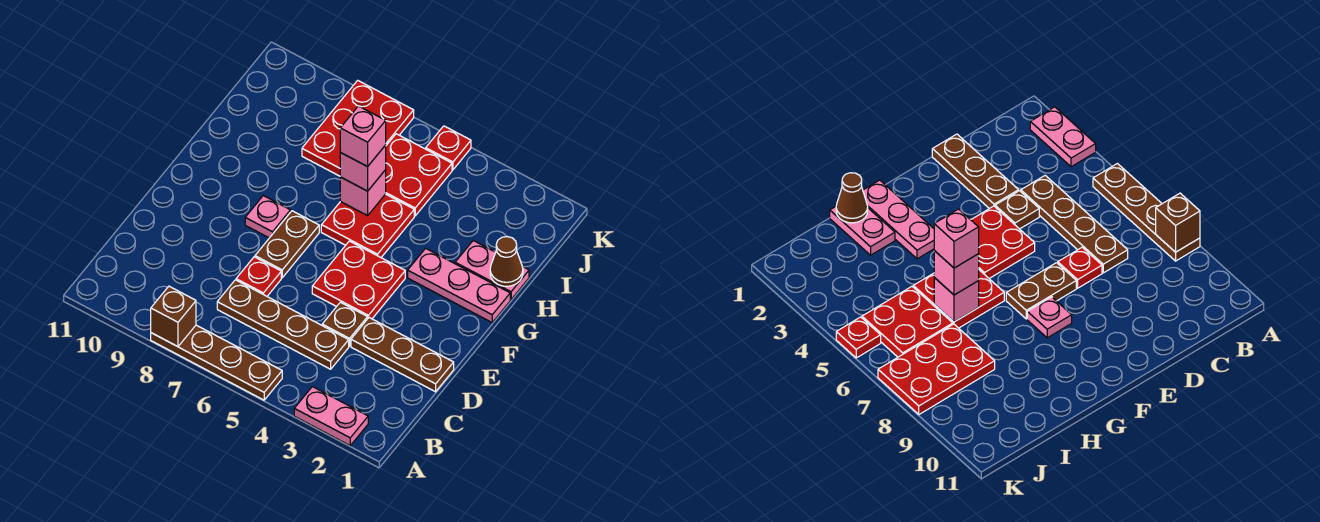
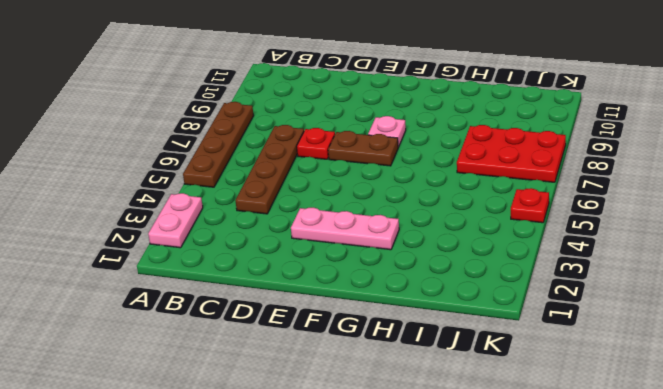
pink 1x3 plate [291,208,399,250] -> pink 1x3 plate turned to [408,248,510,322]
none -> brown 1x3 plate [351,318,454,392]
none -> brown 1x1 plate [322,302,368,346]
none -> red 2x2 plate [312,241,405,319]

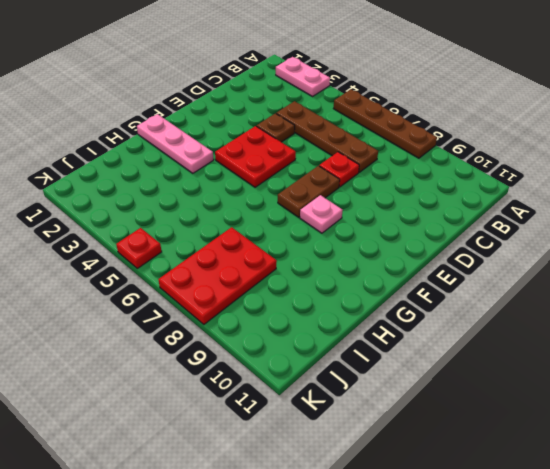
none -> brown 1x3 plate [351,318,454,392]
none -> red 2x2 plate [321,194,414,257]
none -> pink 1x2 plate [455,241,529,299]

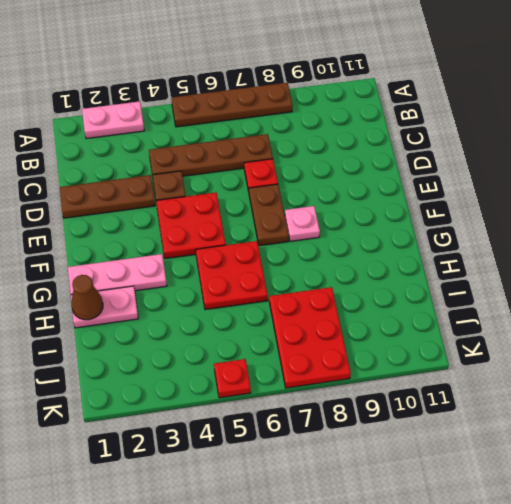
none -> red 2x2 plate [386,134,452,216]
none -> brown 1x1 brick [151,286,196,347]
none -> pink 1x1 brick [340,170,386,216]

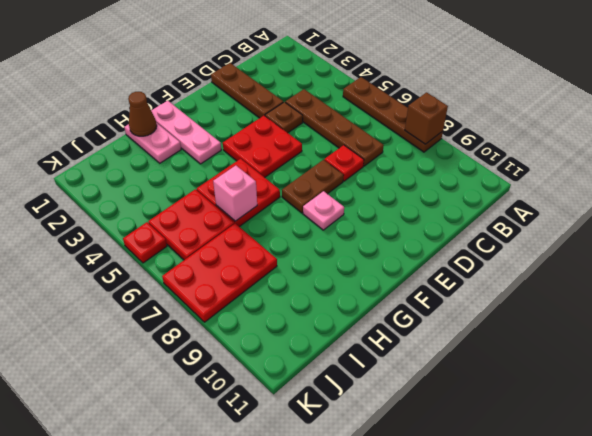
none -> pink 1x2 plate [294,387,368,445]
none -> pink 1x1 brick [340,145,386,191]
none -> pink 1x1 brick [340,106,386,167]

